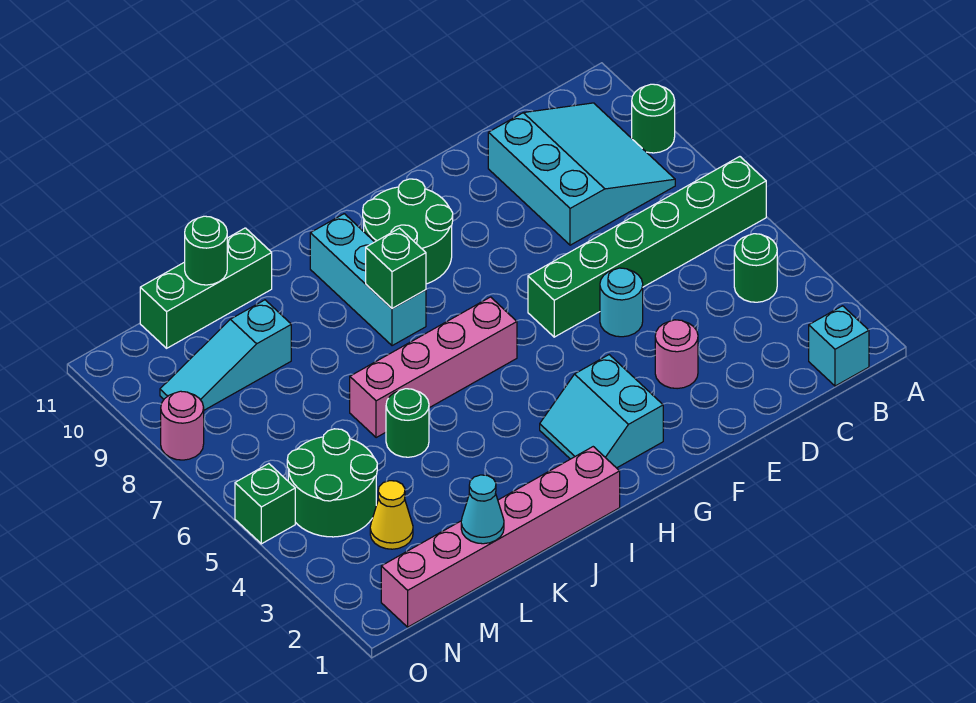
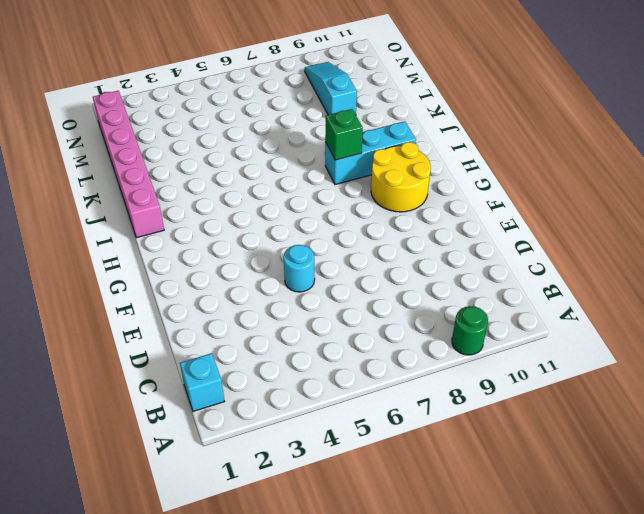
yellow 2x2 round brick [371,142,431,212] -> green 2x2 round brick [363,179,453,284]
none -> green 1x6 brick [528,157,766,337]
none -> green 1x1 round brick [734,234,777,302]
none -> cyan 3x3 slope [488,103,675,245]

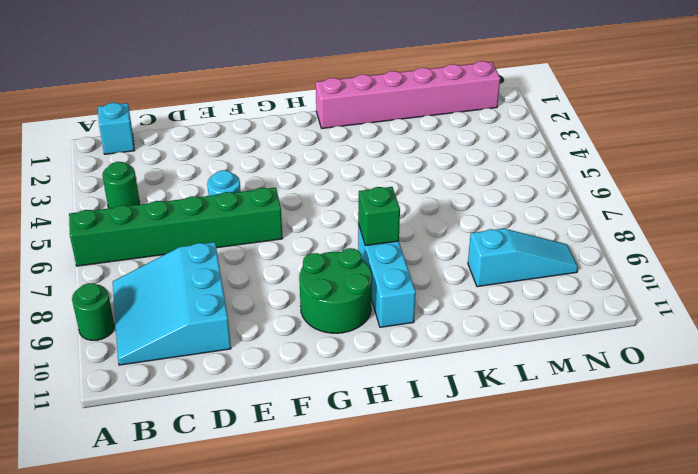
none -> pink 1x1 round brick [655,320,698,389]
none -> cyan 2x2 slope [540,355,663,468]
none -> pink 1x4 brick [350,297,517,438]

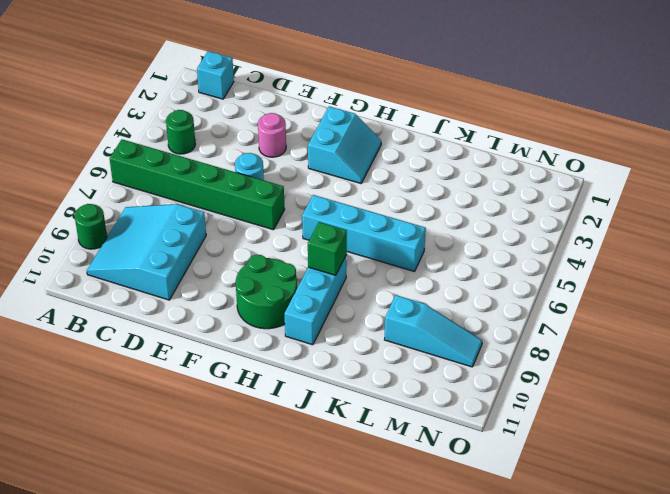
cyan 1x4 brick [302,195,426,272] -> pink 1x4 brick [350,297,517,438]
none -> pink 1x6 brick [381,447,620,627]
none -> green 1x1 round brick [386,389,429,457]
none -> green 1x3 brick [140,228,272,348]

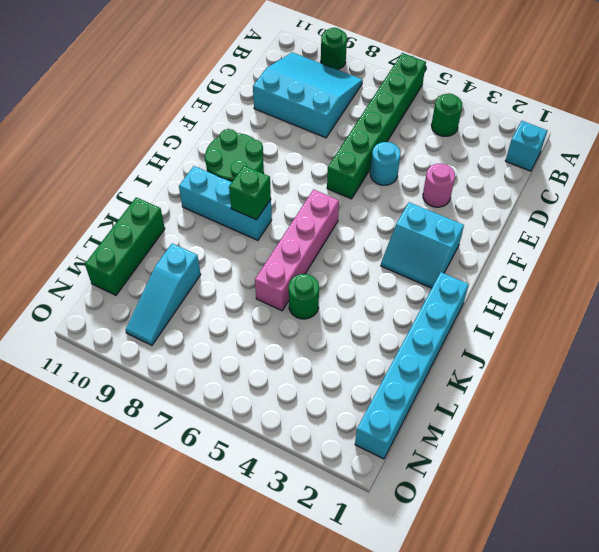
cyan 1x6 brick [355,272,469,459] -> pink 1x6 brick [381,447,620,627]
none -> yellow 1x1 cone [370,481,413,549]
none -> green 2x2 round brick [287,429,377,537]
none -> green 1x1 brick [235,464,295,544]

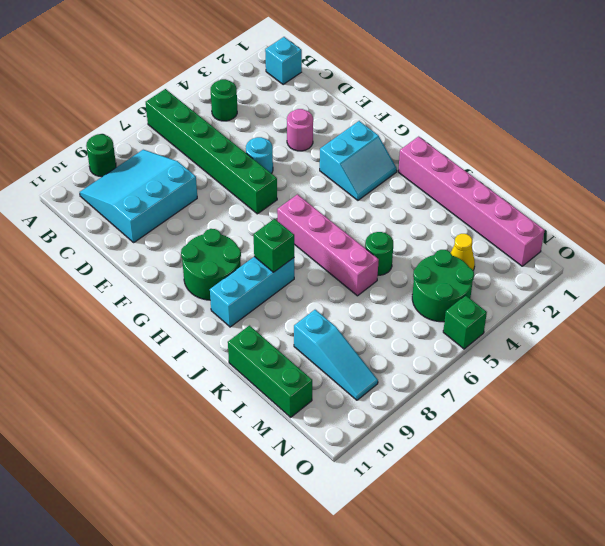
none -> pink 1x1 round brick [161,391,204,460]
none -> cyan 1x1 cone [461,475,504,544]
none -> green 1x1 round brick [185,216,227,285]

